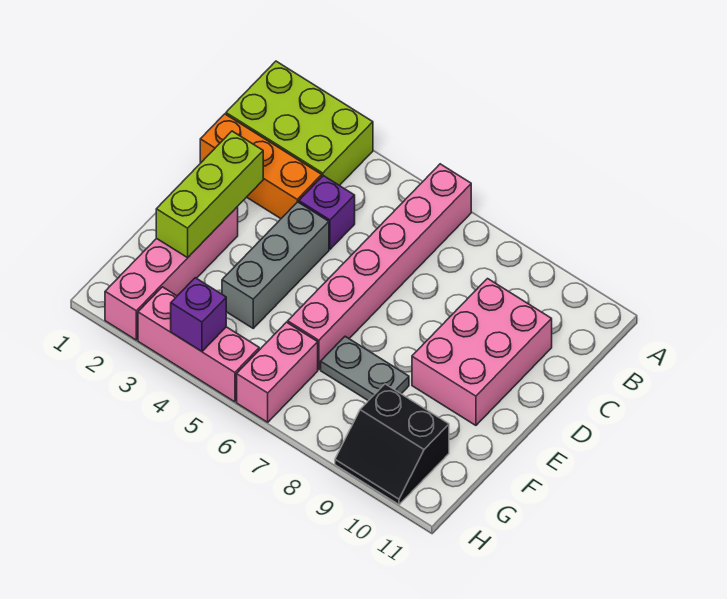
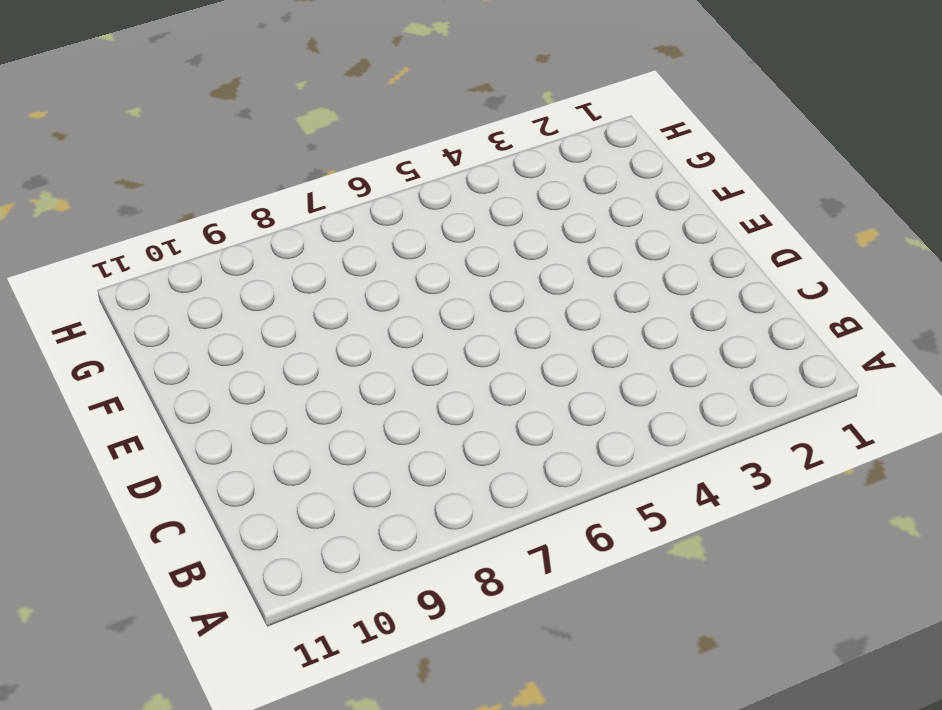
none -> lime 2x3 brick [226,61,373,186]
none -> pink 1x6 brick [288,164,471,370]
none -> orange 1x3 brick [200,114,322,219]

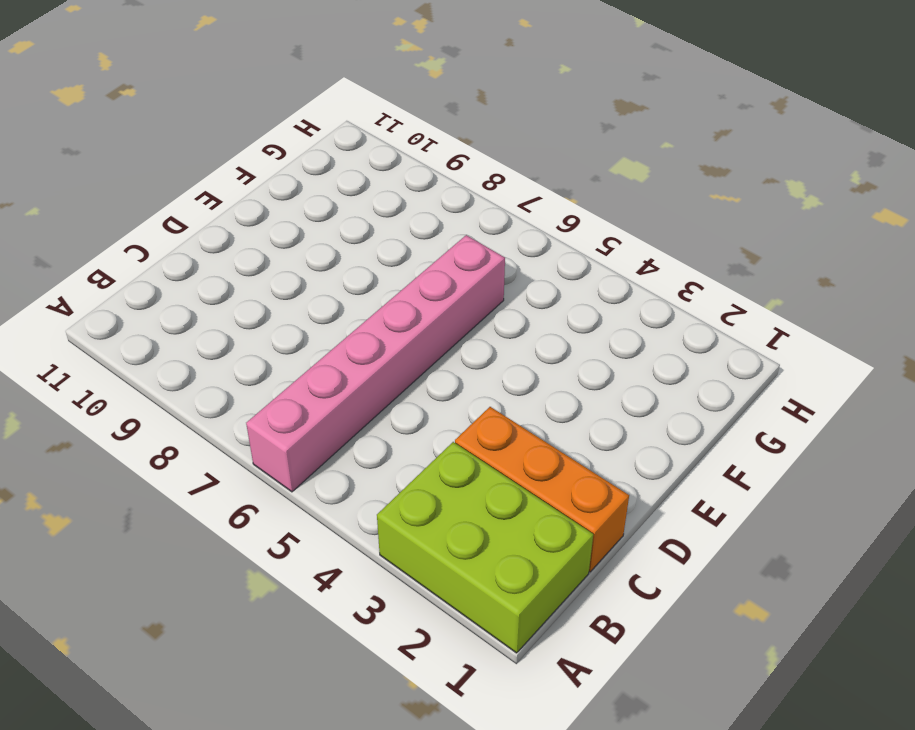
none -> purple 1x1 brick [299,176,355,249]
none -> pink 2x3 brick [412,279,552,425]
none -> grey 1x3 brick [222,202,329,328]

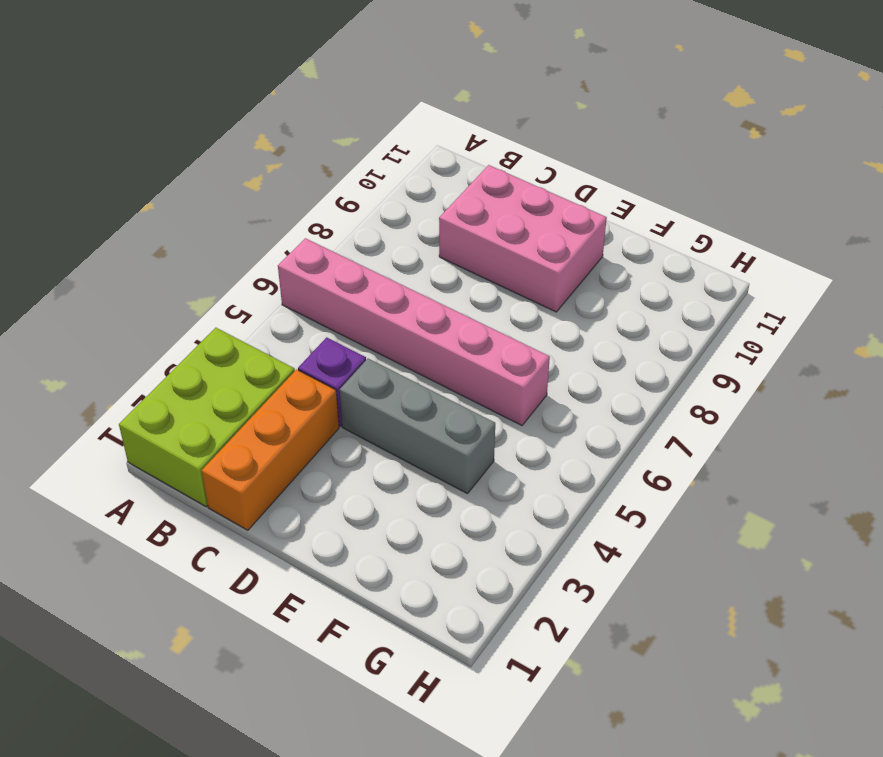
none -> pink 1x4 brick [105,207,238,340]
none -> grey 1x2 plate [321,336,409,401]
none -> pink 1x2 brick [237,322,318,422]

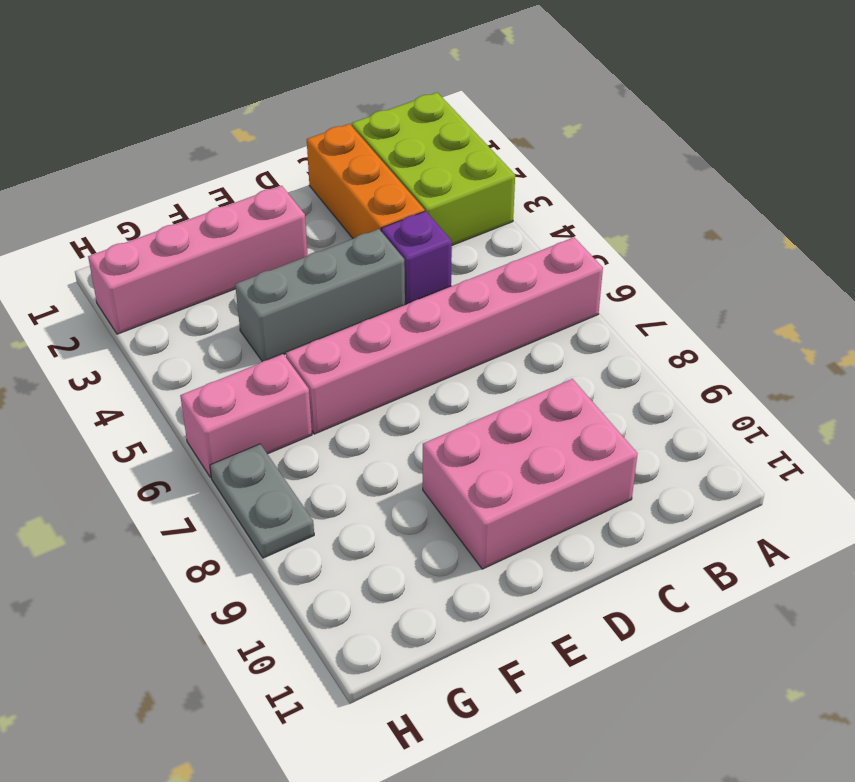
grey 1x2 plate [210,444,314,558] -> grey 1x2 plate moved to [321,336,409,401]
none -> black 2x2 slope [335,384,449,505]
none -> pink 1x3 brick [138,287,259,402]
none -> lime 1x3 brick [156,131,263,258]

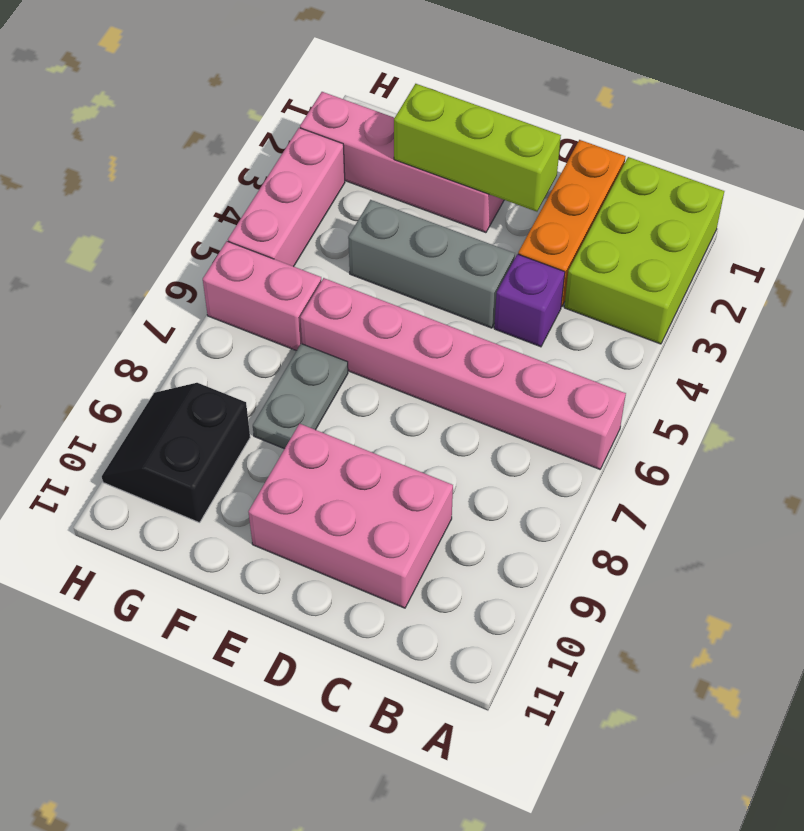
none -> purple 1x1 brick [171,278,226,351]

